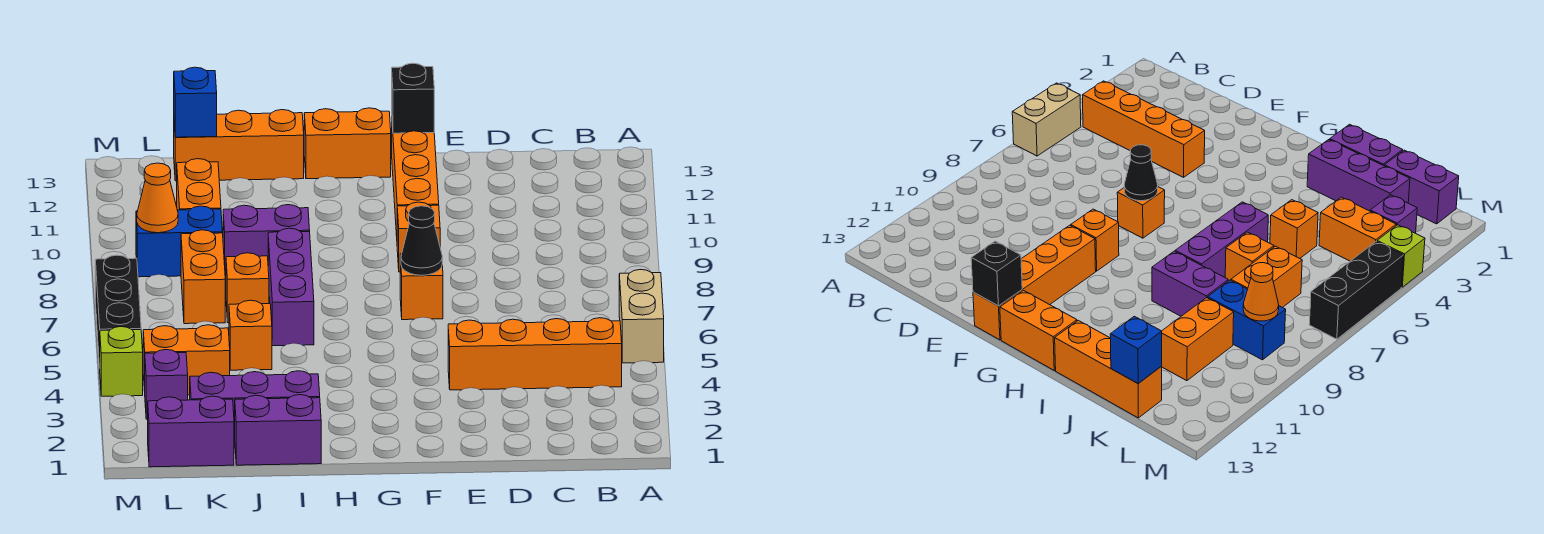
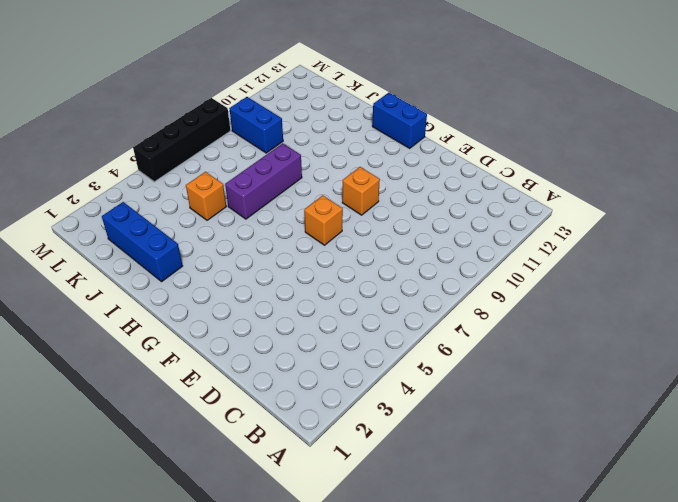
blue 1x2 brick [372,93,427,148] -> orange 1x2 brick [304,108,391,179]
blue 1x3 brick [102,202,182,282] -> purple 1x3 brick [190,371,320,442]
black 1x4 brick [133,98,230,182] -> black 1x3 brick [95,255,141,368]
none -> tan 1x2 brick [619,270,664,363]
none -> orange 1x4 brick [448,318,622,390]
none -> orange 1x4 brick [392,127,439,236]

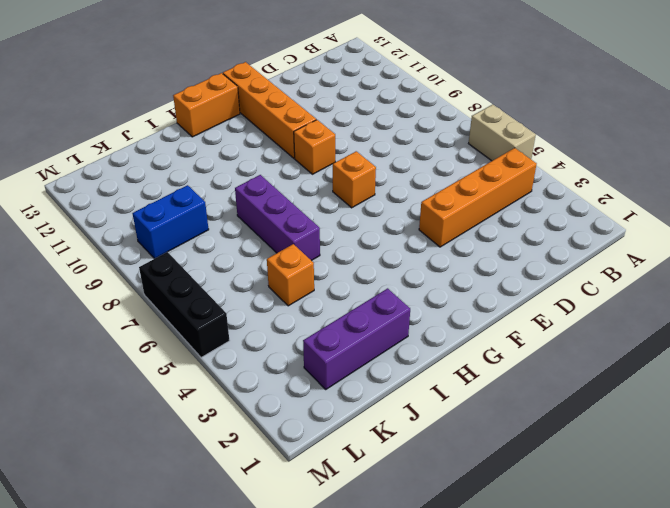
none -> purple 1x2 brick [235,395,321,465]
none -> purple 1x2 brick [223,205,310,275]
none -> orange 1x3 brick [174,110,304,181]

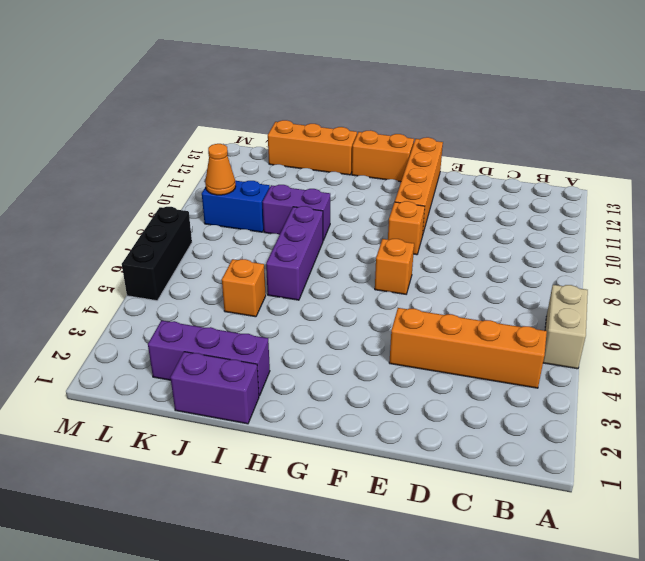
none -> orange 1x1 brick [226,253,269,323]
none -> purple 1x2 brick [148,396,234,467]
none -> orange 1x2 brick [143,325,230,395]

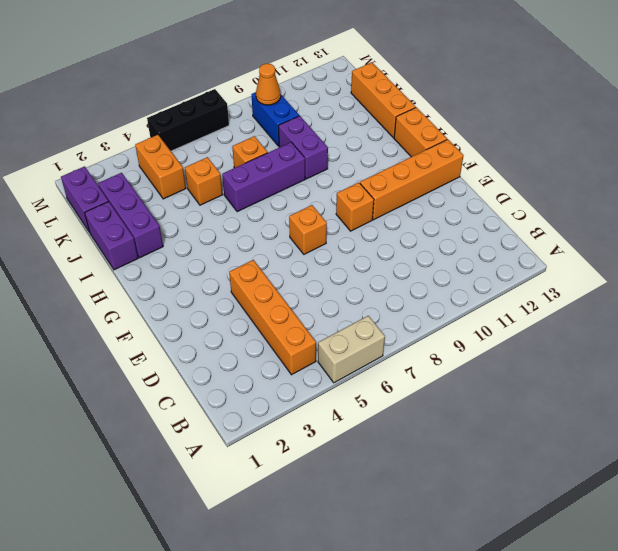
none -> orange 1x2 brick [181,230,225,324]
none -> orange 1x2 brick [177,159,221,210]
none -> purple 1x1 brick [145,350,188,419]

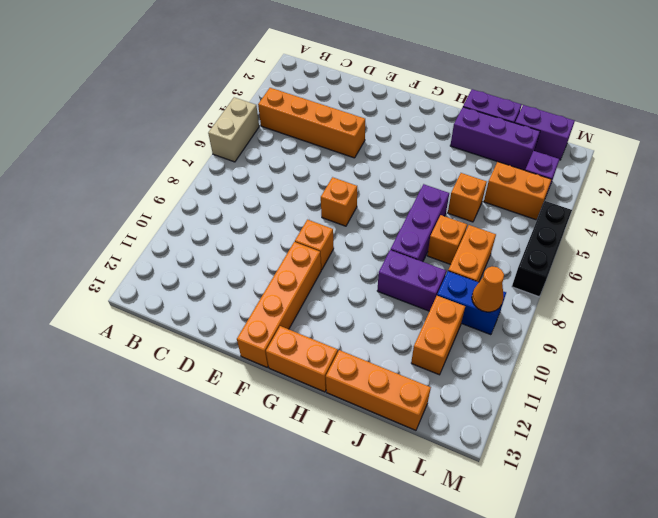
none -> lime 1x1 brick [100,327,143,396]
none -> black 1x1 cone [401,206,442,275]
none -> black 1x1 brick [392,63,434,133]

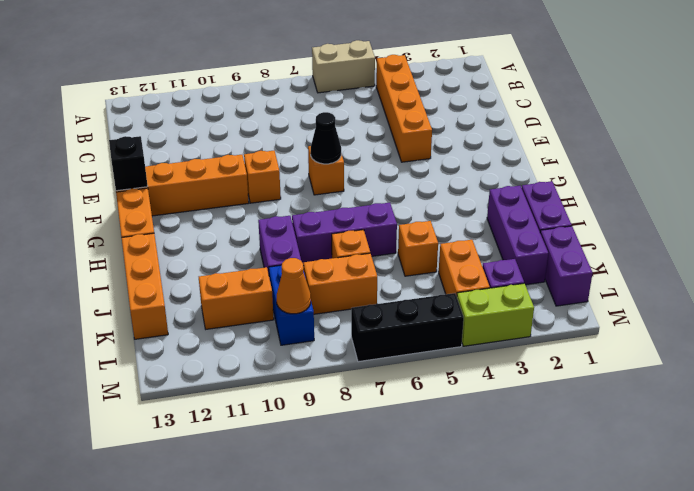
lime 1x2 brick [457,283,534,346] -> lime 1x1 brick [100,327,143,396]
none -> blue 1x1 brick [174,67,217,137]

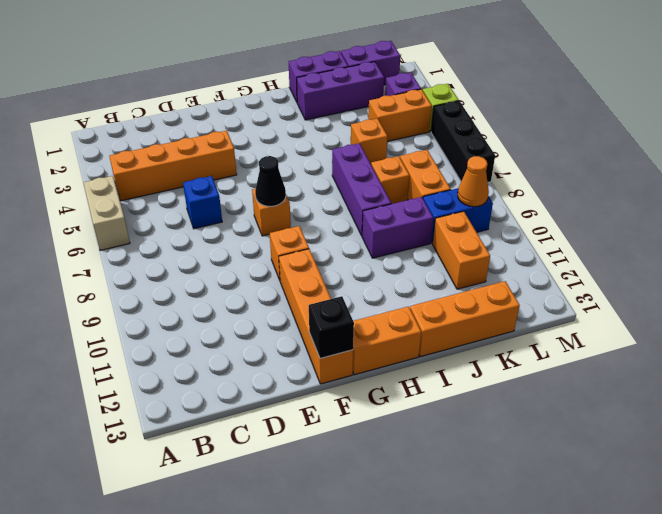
blue 1x1 brick [183,176,222,229] -> blue 1x1 brick moved to [174,67,217,137]

